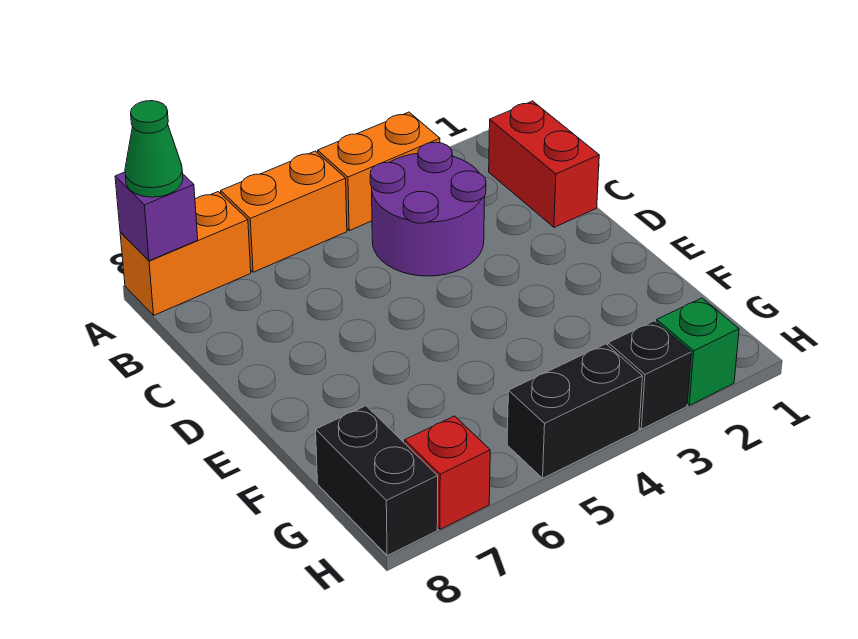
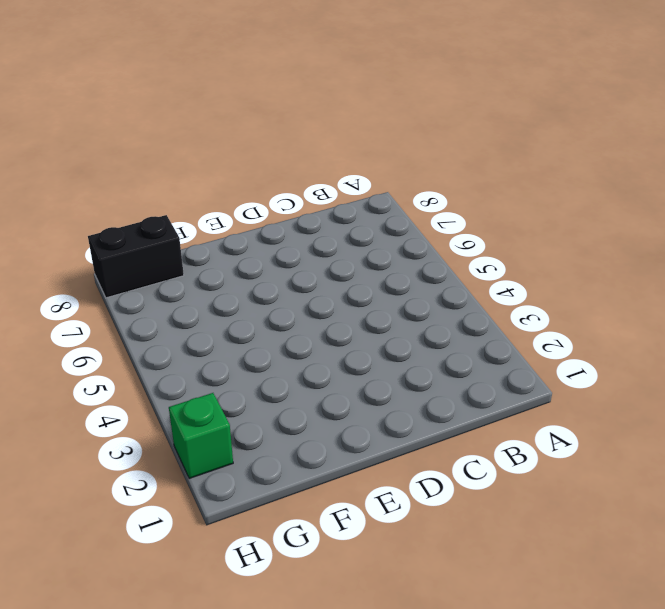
none -> orange 1x2 brick [318,112,440,231]
none -> orange 1x2 brick [221,151,347,272]
none -> orange 1x2 brick [120,192,251,315]

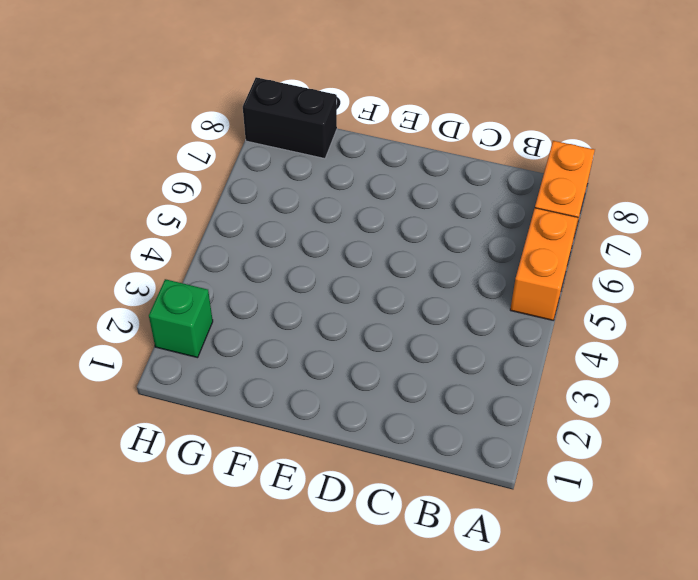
none -> orange 1x2 brick [318,112,440,231]
none -> red 1x2 brick [489,101,599,227]
none -> purple 2x2 round brick [370,142,486,276]

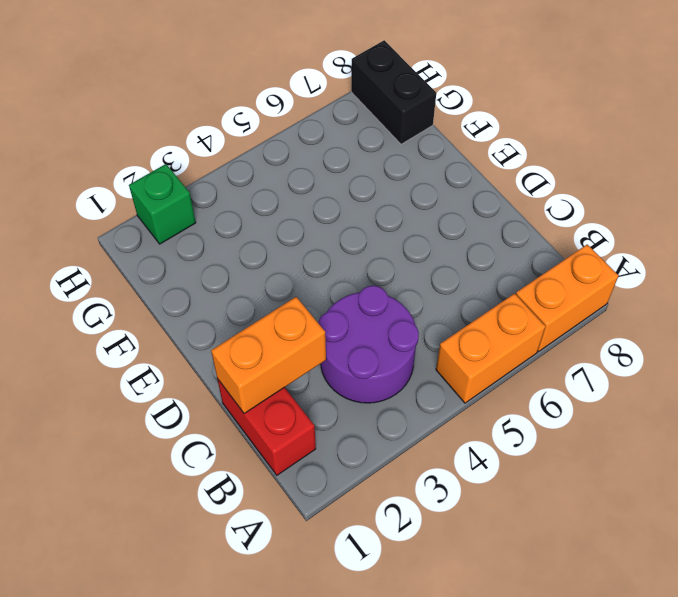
orange 1x2 brick [211,297,326,414] -> orange 1x2 brick moved to [318,112,440,231]
none -> black 1x1 brick [608,321,691,429]
none -> black 1x2 brick [507,344,643,478]
none -> red 1x1 brick [405,416,490,529]

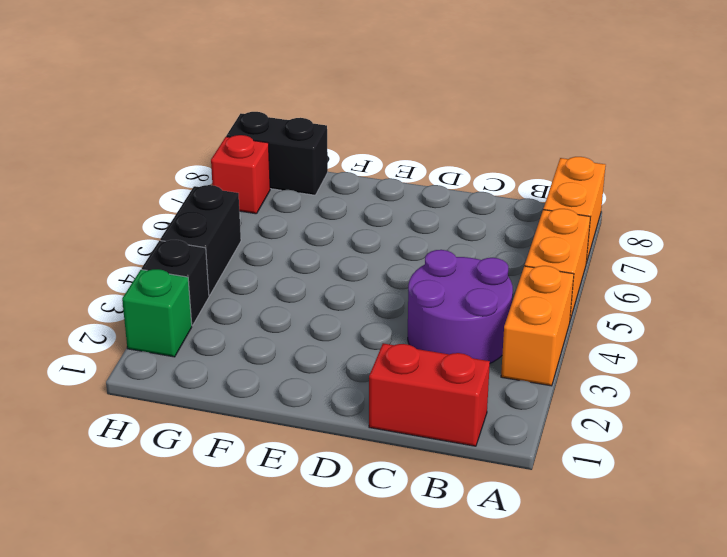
none -> purple 1x1 brick [115,172,198,261]
none -> green 1x1 cone [125,101,183,197]

